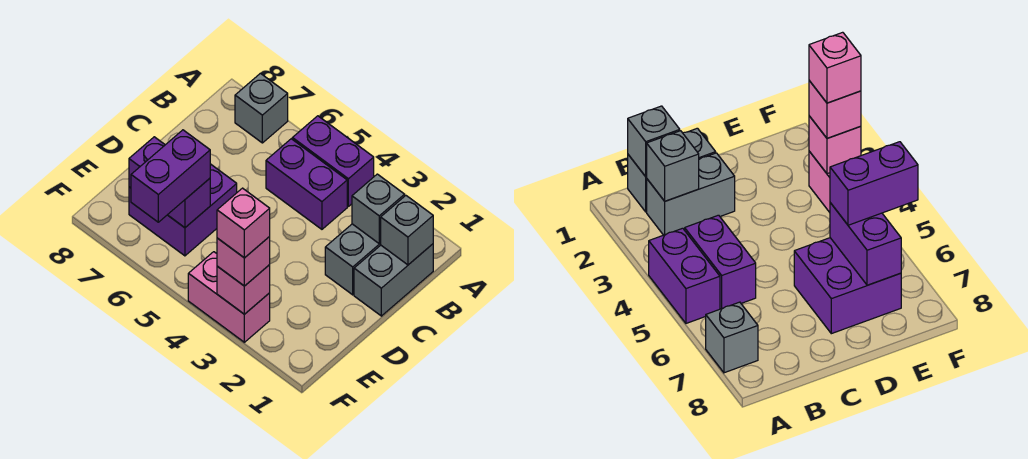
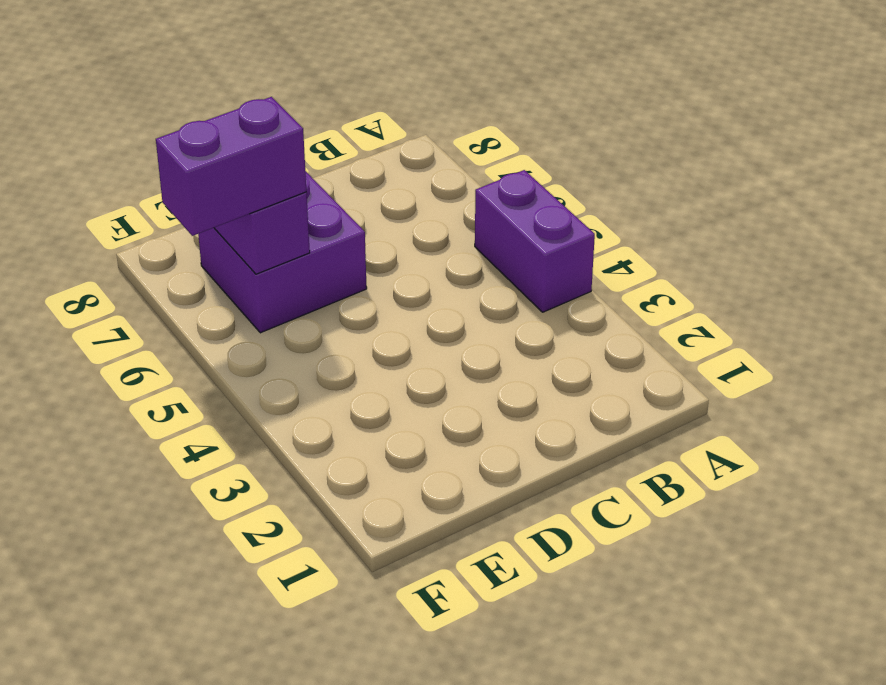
none -> grey 1x1 brick [235,73,288,143]
none -> grey 1x2 brick [354,244,433,316]
none -> grey 1x2 brick [325,224,381,295]

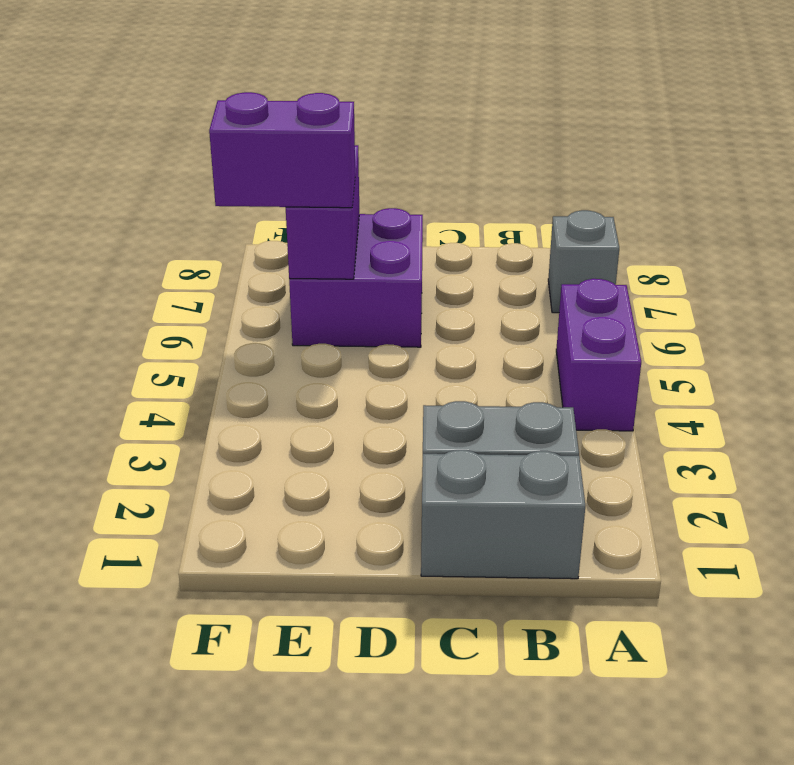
none -> purple 1x2 brick [266,139,347,229]
none -> pink 1x2 brick [188,252,270,342]
none -> grey 1x1 brick [381,196,433,265]

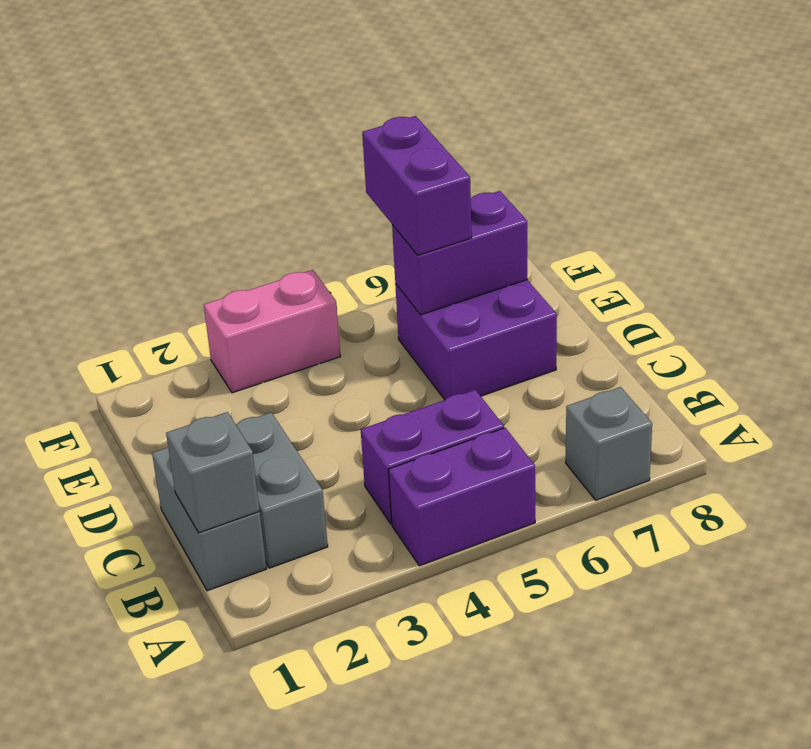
none -> grey 1x1 brick [352,174,405,244]
none -> pink 1x1 brick [217,265,270,314]
none -> pink 1x1 brick [217,237,270,286]

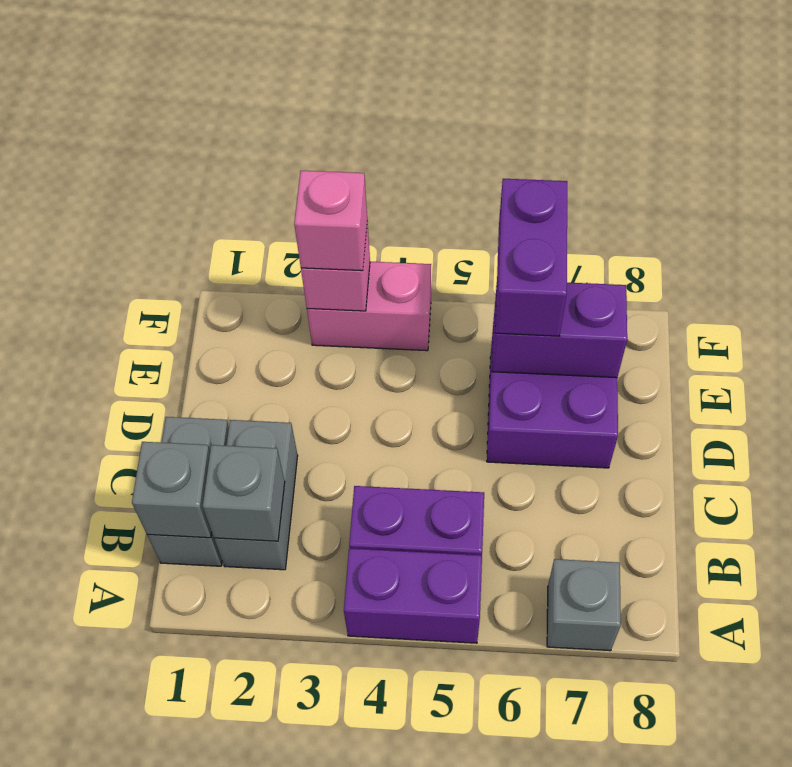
none -> pink 1x1 brick [217,188,270,258]

